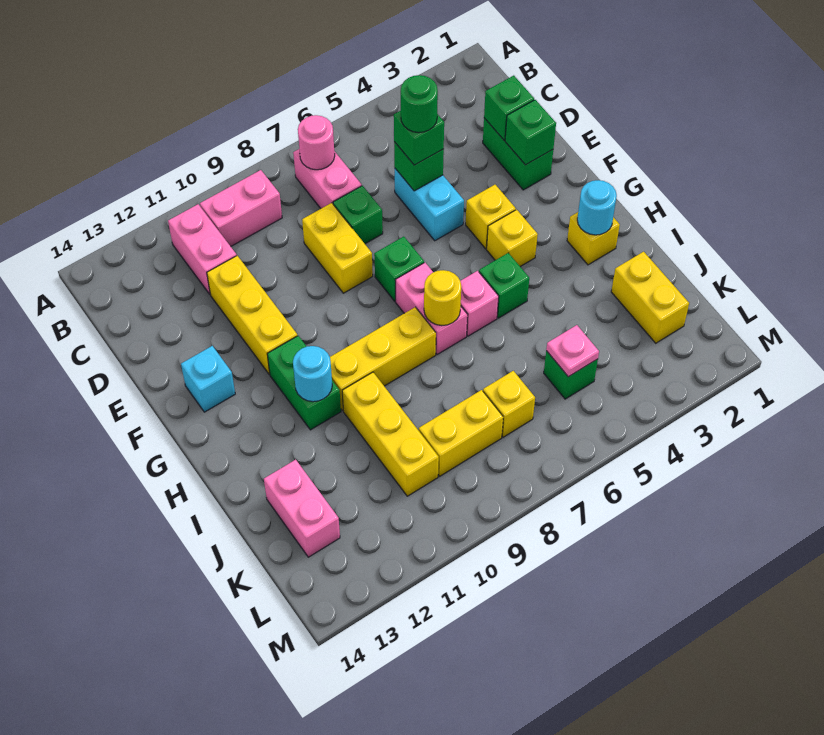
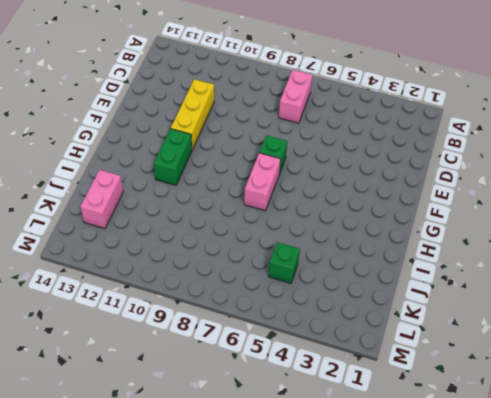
none -> pink 1x2 brick [200,170,282,246]
none -> pink 1x2 brick [168,204,237,294]
none -> green 1x2 brick [483,118,553,190]
none -> cyan 1x2 brick [395,169,464,241]

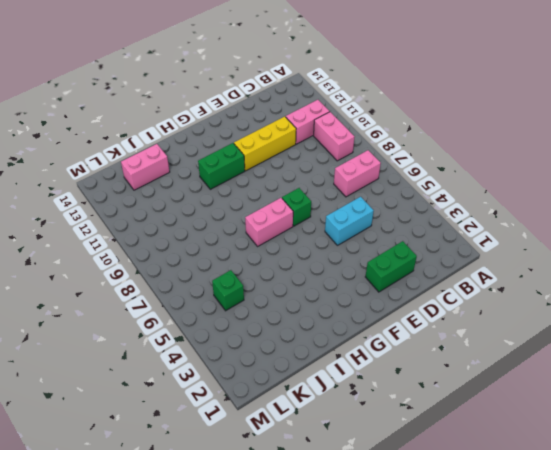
none -> green 1x1 brick [333,186,383,244]
none -> yellow 1x2 brick [302,203,373,293]
none -> yellow 1x1 brick [466,185,516,249]
none -> cyan 1x1 brick [181,346,235,412]

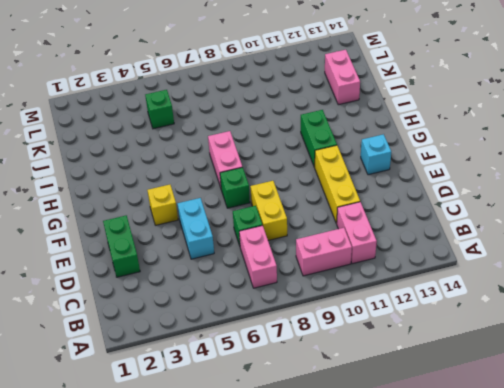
none -> yellow 1x1 brick [487,210,538,267]
none -> yellow 1x1 brick [567,212,620,265]
none -> green 1x1 brick [479,253,529,318]
none -> pink 1x1 brick [461,271,499,336]

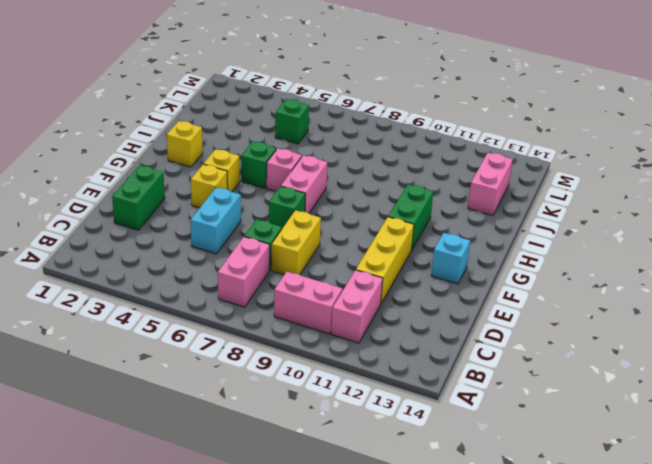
none -> yellow 1x3 brick [330,307,436,410]
none -> yellow 1x3 brick [342,372,439,496]
none -> yellow 1x2 brick [611,252,689,343]
none -> yellow 1x1 brick [483,371,535,437]

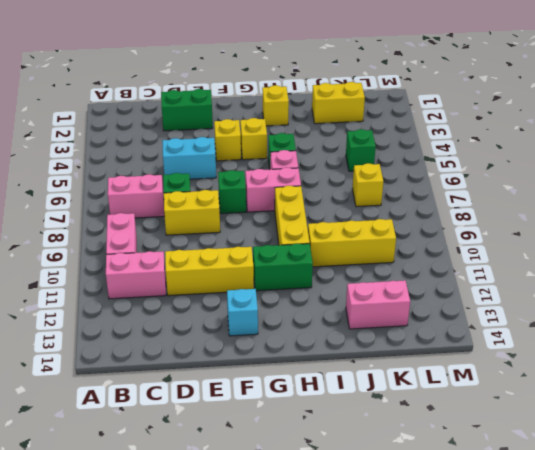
none -> yellow 1x2 brick [419,390,503,476]
none -> pink 1x1 round brick [298,115,335,170]
none -> green 1x1 brick [484,76,534,140]
none -> green 1x1 brick [394,142,444,191]

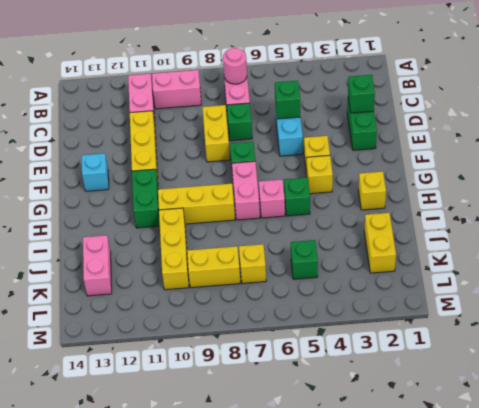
none -> green 1x1 brick [505,100,556,165]
none -> cyan 1x1 round brick [577,180,617,235]
none -> yellow 1x1 round brick [424,270,461,326]
none -> cyan 1x1 round brick [293,346,332,402]

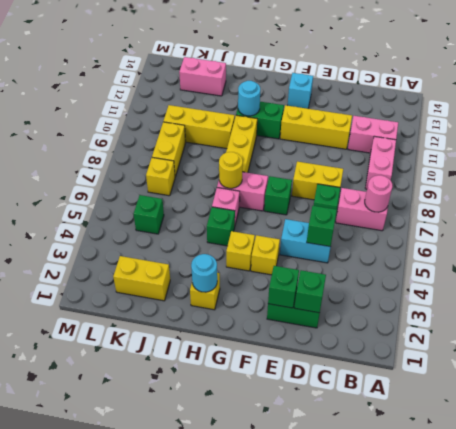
none -> pink 1x1 plate [546,325,599,377]
none -> green 1x1 brick [394,111,444,165]
none -> green 1x1 round brick [401,75,438,133]

